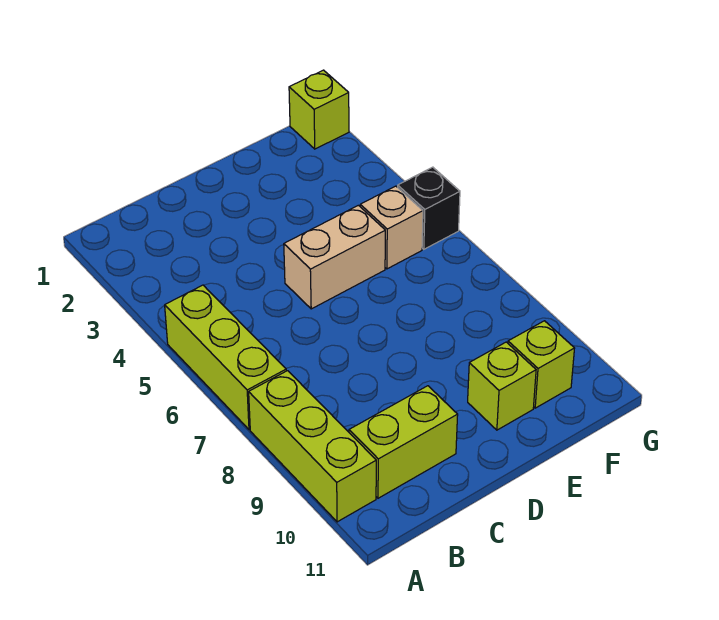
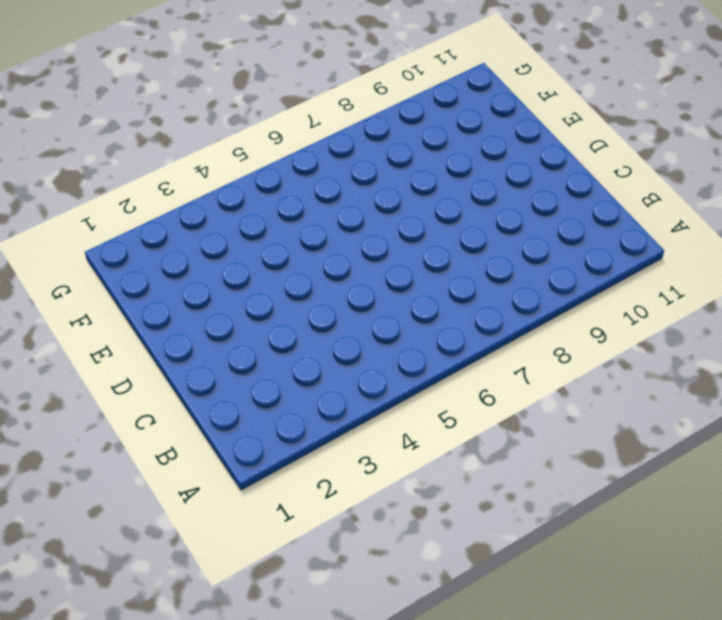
none -> lime 1x3 brick [165,285,286,430]
none -> lime 1x3 brick [249,371,376,522]

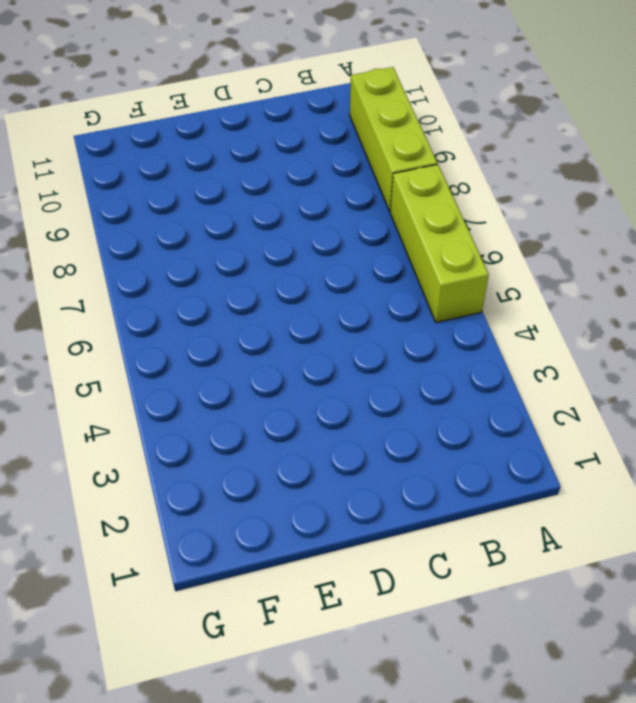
none -> lime 1x2 brick [349,386,458,498]
none -> tan 1x2 brick [284,205,385,309]

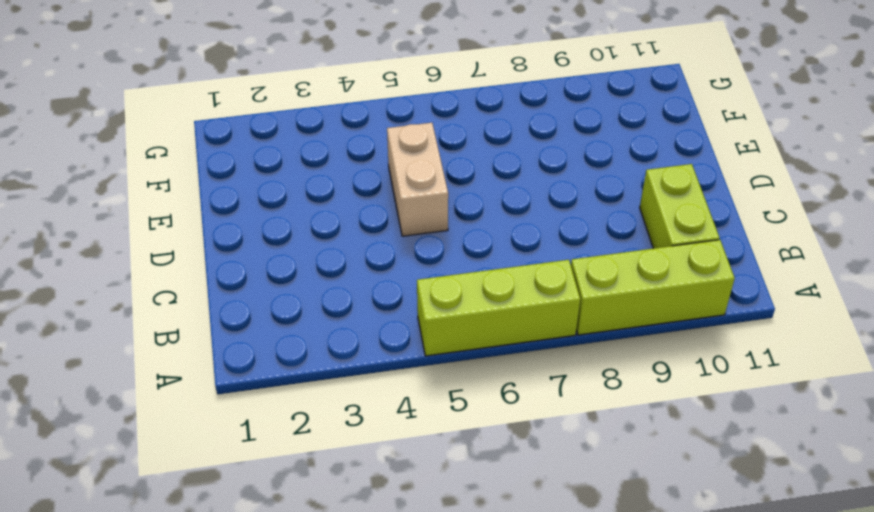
none -> lime 1x1 brick [468,342,536,430]
none -> tan 1x1 brick [360,186,423,269]

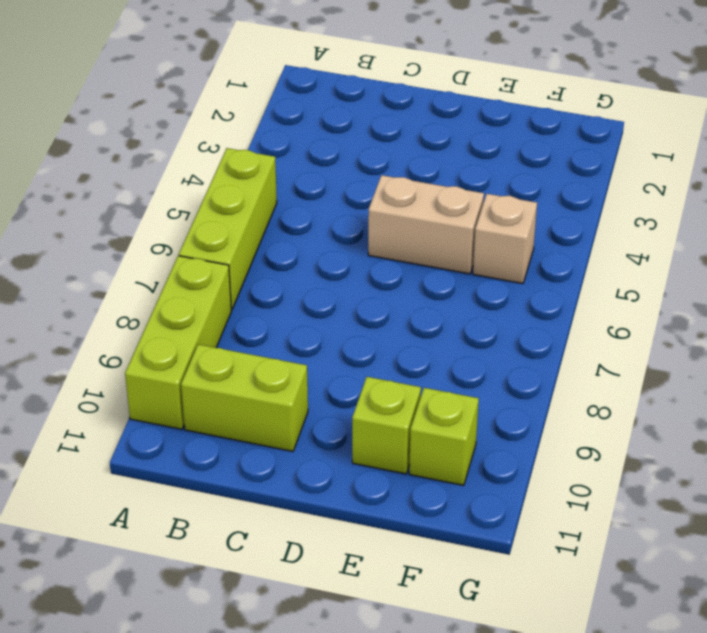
none -> lime 1x1 brick [289,70,349,149]
none -> black 1x1 brick [398,167,460,249]

